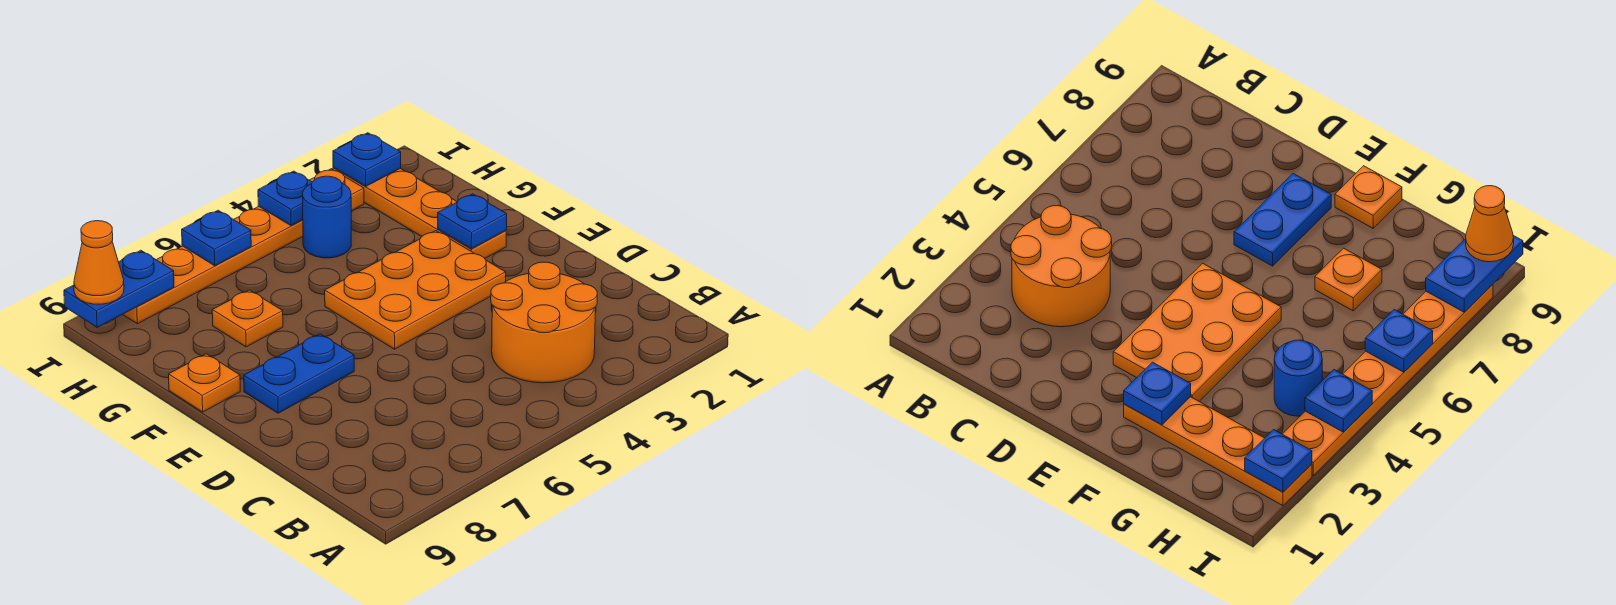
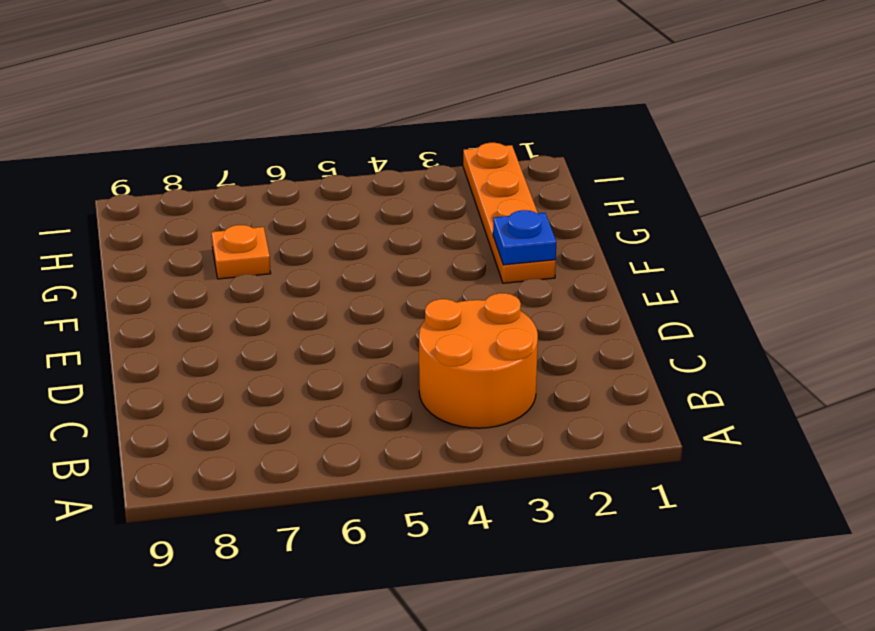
none -> orange 2x3 plate [325,231,506,349]
none -> blue 1x2 plate [244,334,354,413]
none -> orange 1x1 plate [169,354,240,412]

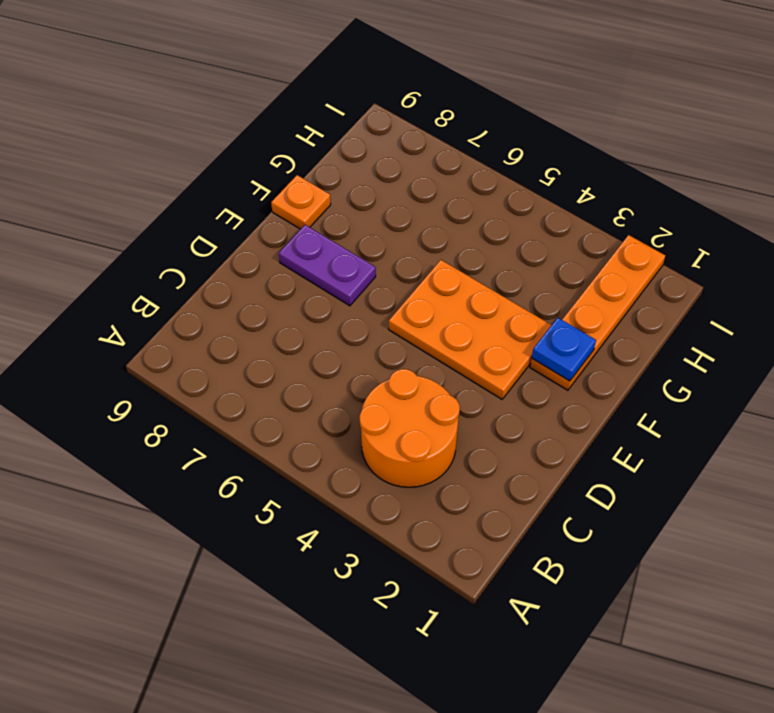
purple 1x2 plate [279,225,376,306] -> blue 1x2 plate [244,334,354,413]
none -> orange 1x1 plate [212,290,283,347]
none -> blue 1x1 round brick [303,176,351,258]
none -> orange 1x6 plate [123,169,364,324]

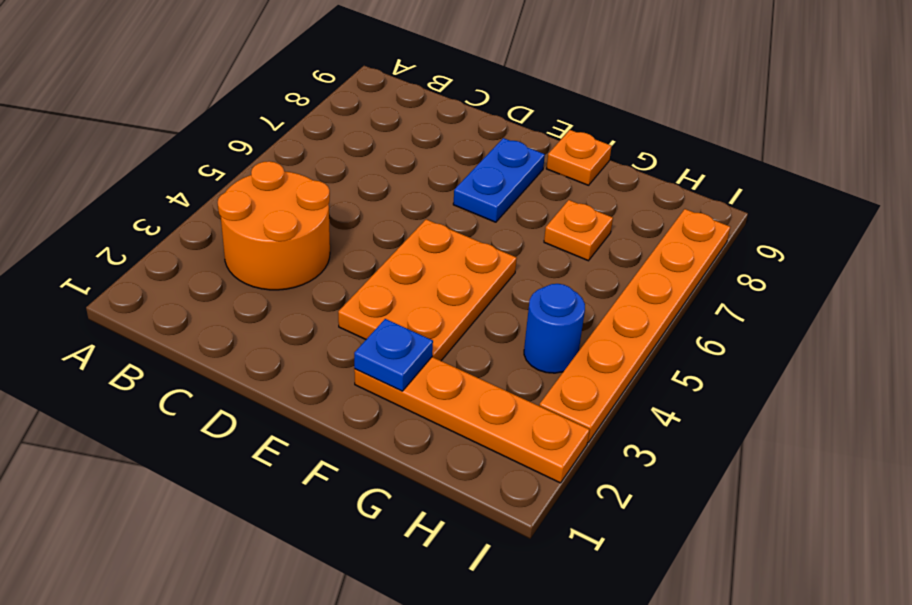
none -> blue 1x1 plate [333,133,401,186]
none -> blue 1x1 plate [258,171,312,226]
none -> blue 1x1 plate [182,210,251,266]

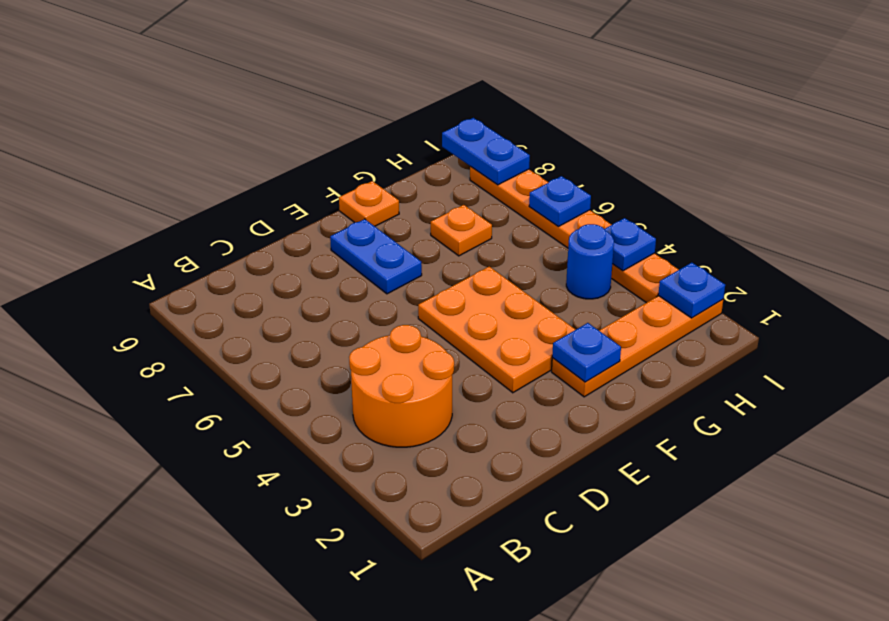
none -> orange 1x1 cone [74,221,124,304]

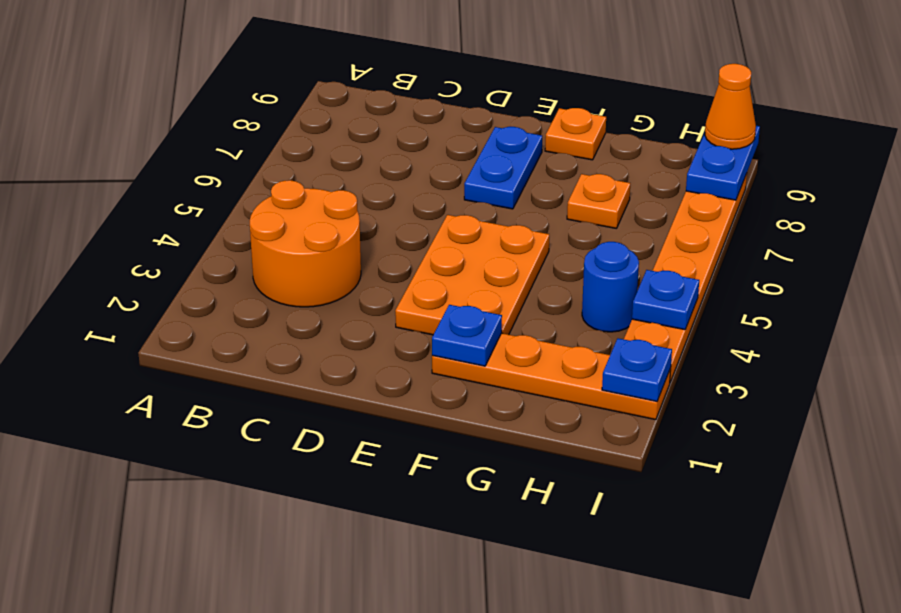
none -> blue 1x1 plate [182,210,251,266]

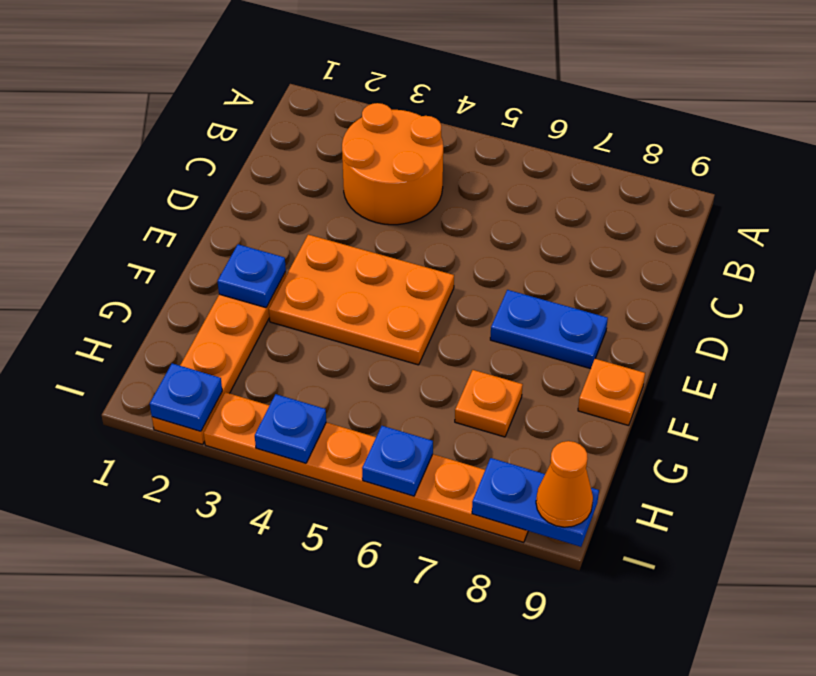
none -> blue 1x1 round brick [303,176,351,258]

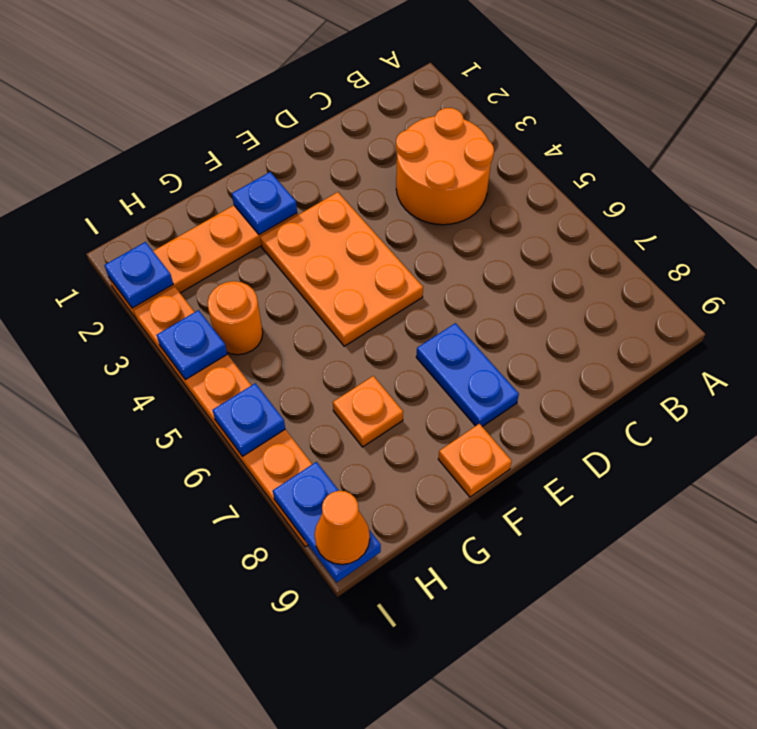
orange 1x1 round brick [208,281,263,355] -> blue 1x1 round brick [303,176,351,258]

